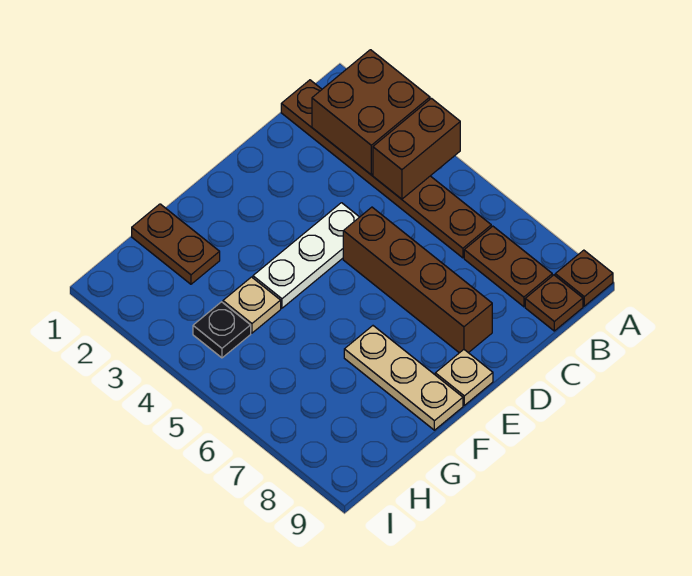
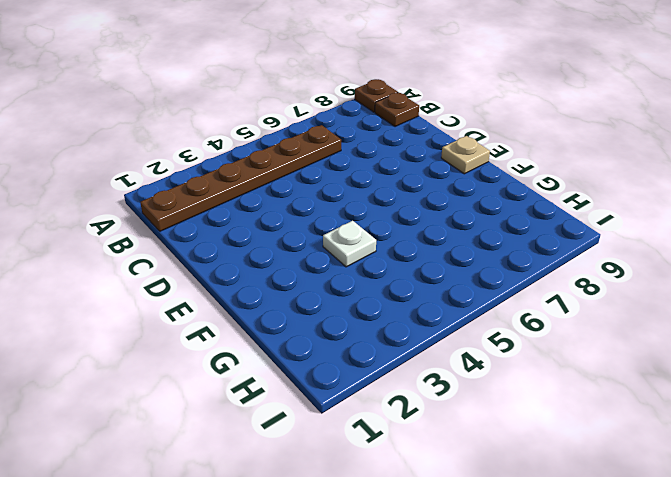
white 1x1 plate [323,221,376,267] -> white 1x3 plate [253,203,359,308]
none -> brown 1x2 plate [464,226,552,307]
none -> brown 1x4 brick [343,207,492,353]
none -> tan 1x3 plate [344,326,463,430]

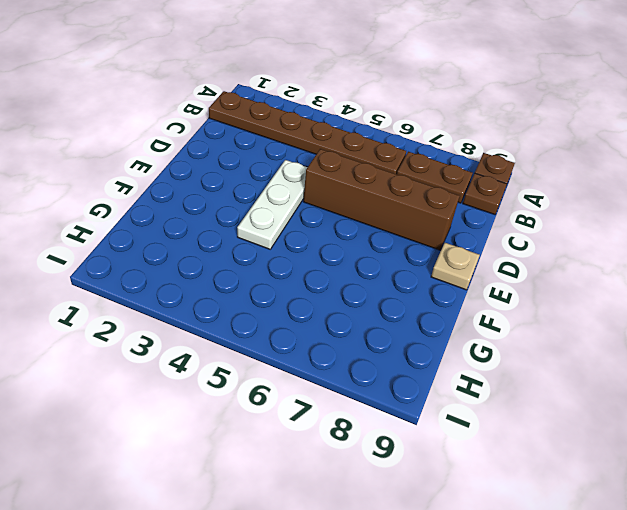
none -> tan 1x3 plate [344,326,463,430]
none -> brown 1x2 plate [132,204,220,284]
none -> tan 1x1 plate [223,277,281,333]

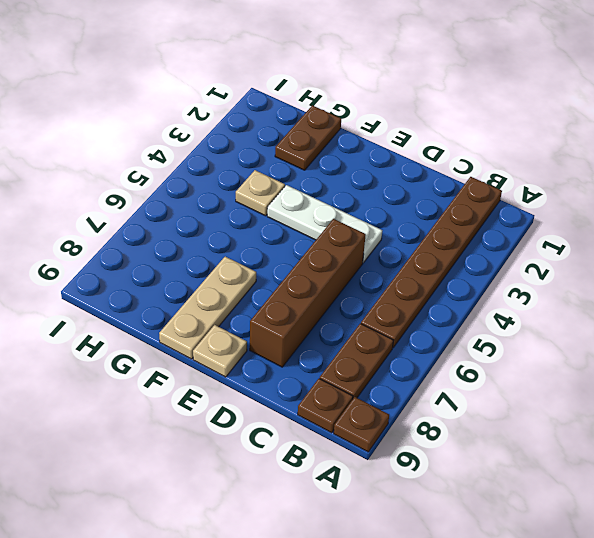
none -> black 1x1 plate [193,302,251,358]
none -> brown 2x2 brick [312,50,430,175]
none -> brown 1x2 brick [373,98,460,199]

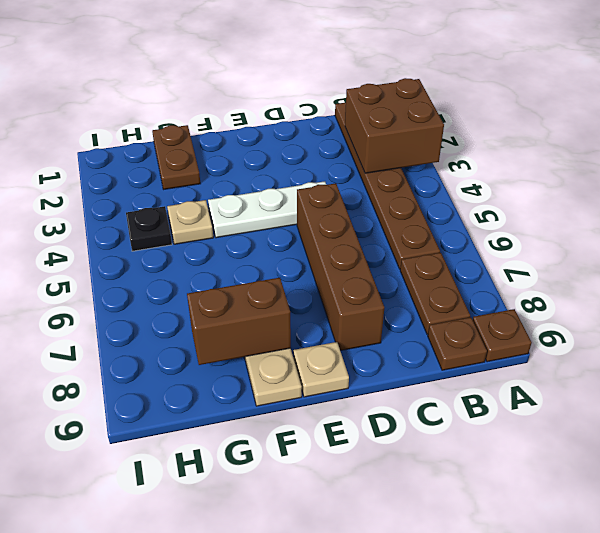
brown 1x2 brick [187,278,291,365] -> brown 1x2 brick moved to [373,98,460,199]

